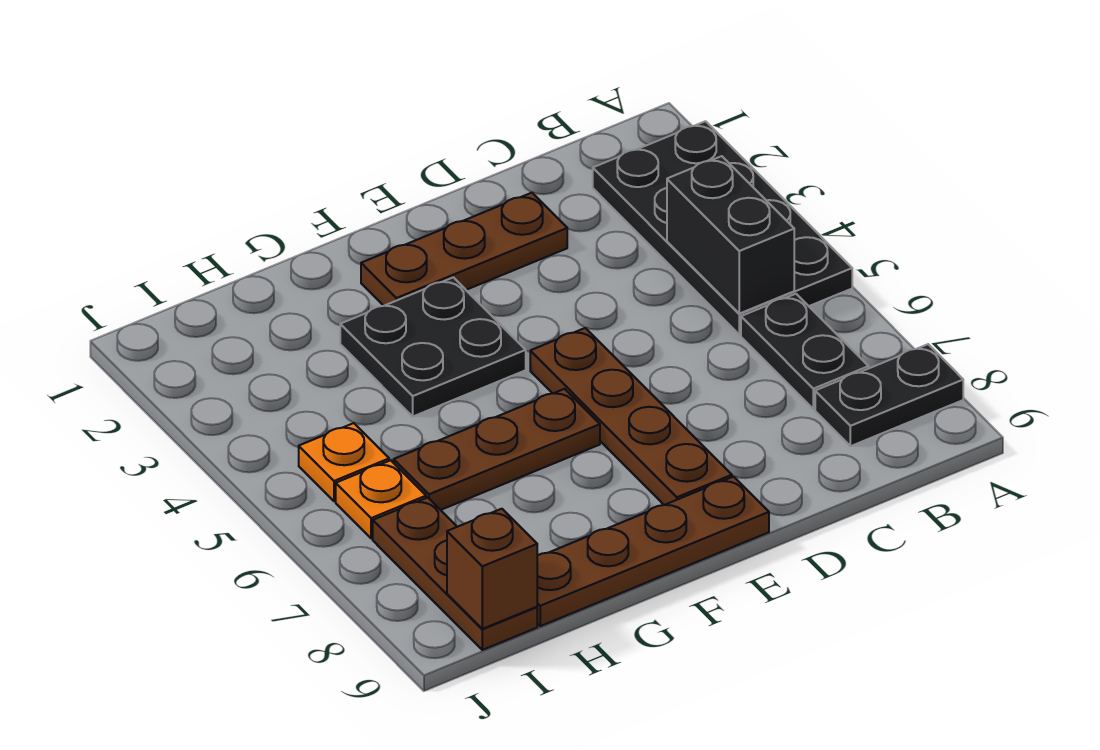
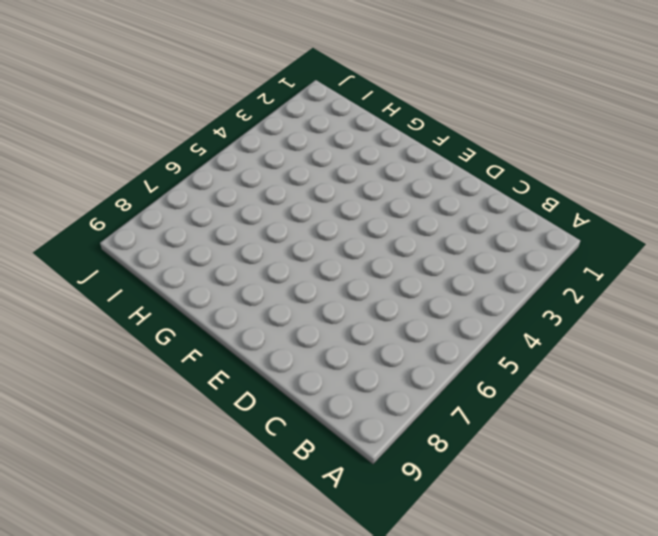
none -> black 2x4 plate [593,121,852,335]
none -> black 1x2 plate [815,344,963,446]
none -> black 1x2 plate [741,294,869,409]

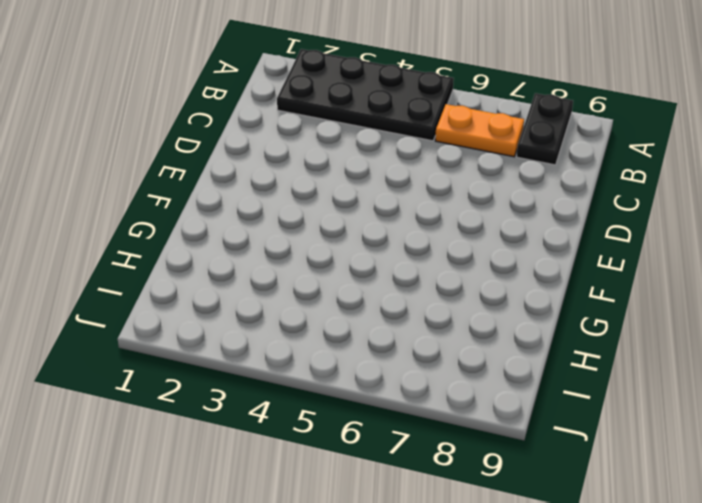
orange 1x2 plate [435,104,524,157] -> black 1x2 plate [741,294,869,409]
none -> brown 1x3 plate [361,193,567,306]
none -> brown 1x4 plate [530,328,732,505]
none -> brown 1x4 plate [537,477,769,626]

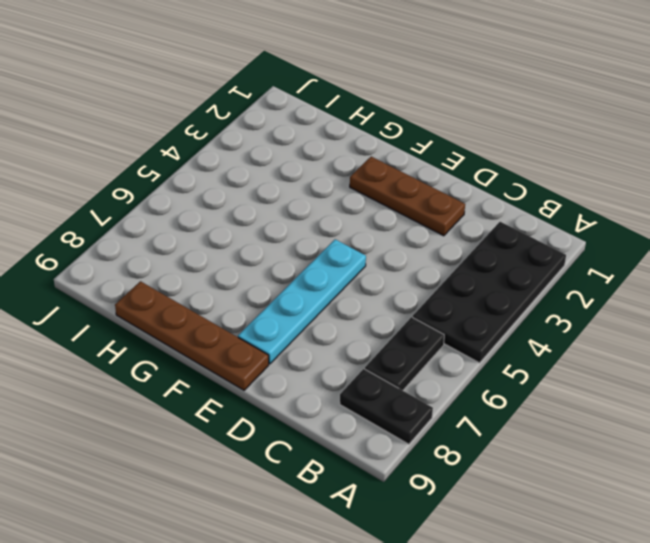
cyan 1x4 plate [238,239,366,364] -> brown 1x4 plate [530,328,732,505]
none -> black 2x2 plate [340,277,526,416]
none -> brown 1x3 plate [394,389,600,510]
none -> orange 1x1 plate [299,423,389,501]

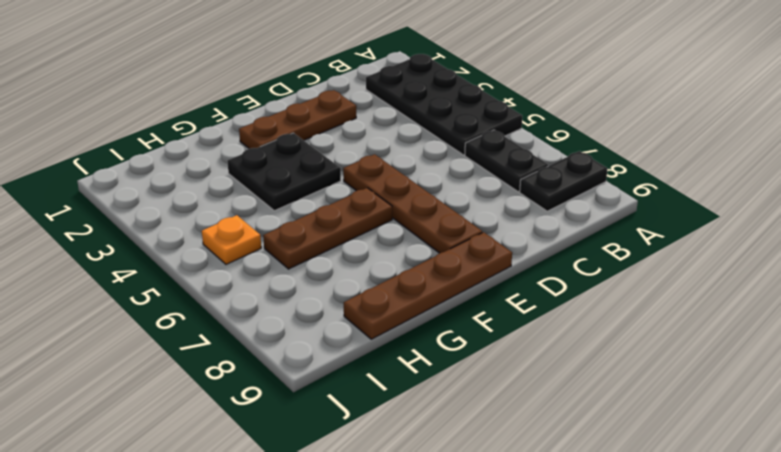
none -> orange 1x1 plate [336,460,426,539]
none -> brown 1x3 plate [373,498,537,650]
none -> black 1x2 brick [667,156,794,314]

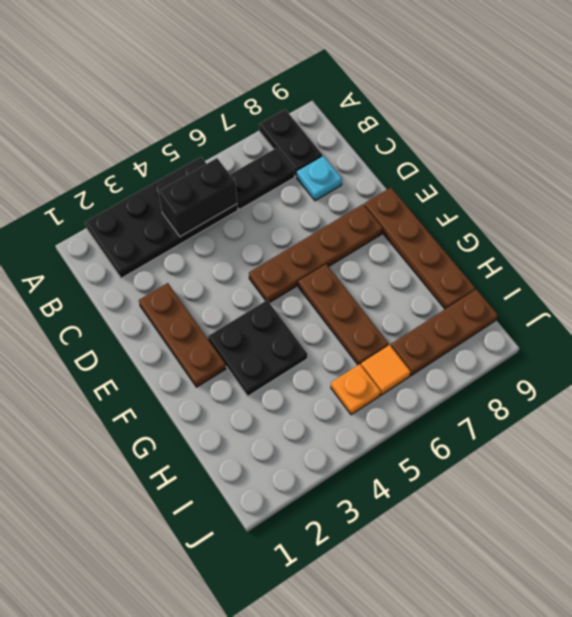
cyan 1x1 plate [297,156,342,201] -> none
orange 1x1 tile [361,345,411,395] -> orange 1x1 plate [336,460,426,539]
none -> brown 1x1 brick [447,509,537,629]

